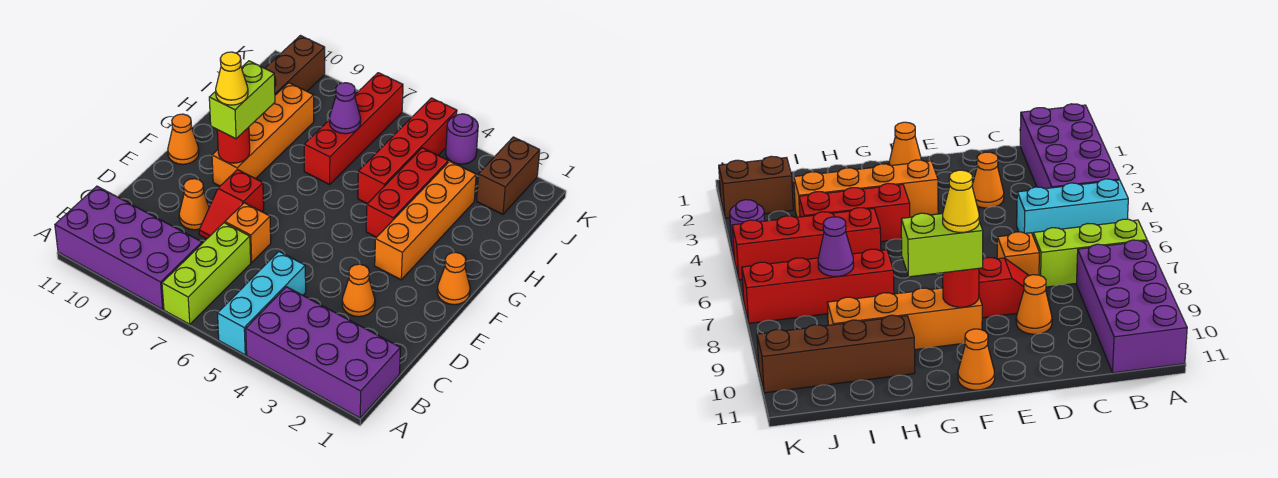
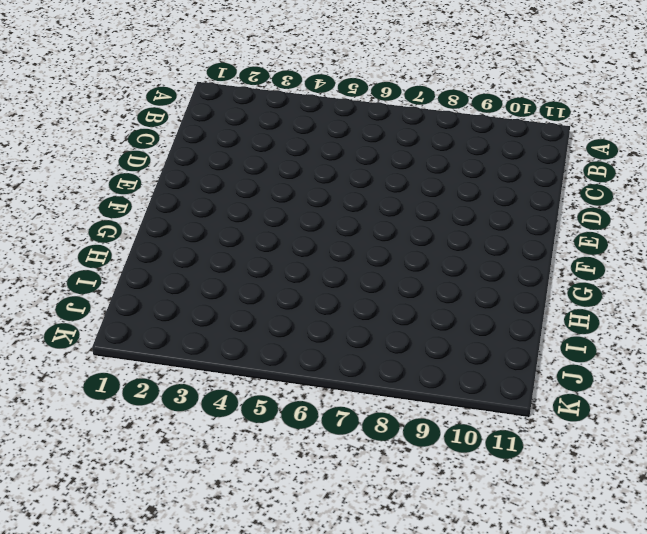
none -> purple 2x4 brick [246,287,400,418]
none -> cyan 1x3 brick [217,252,306,355]
none -> lime 1x3 brick [162,223,251,324]

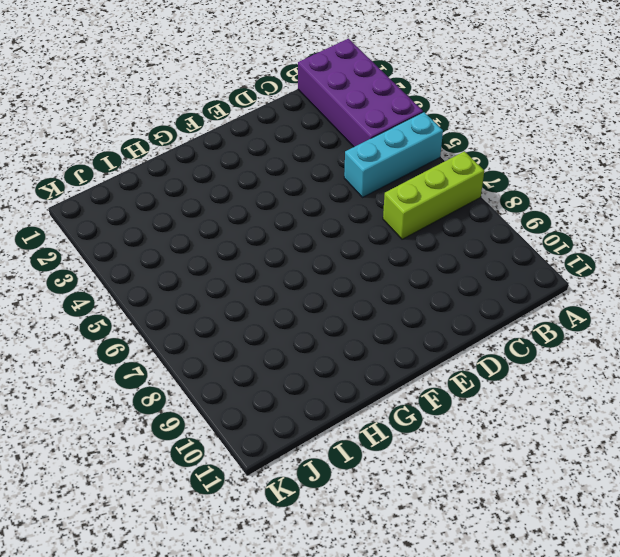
none -> purple 2x4 brick [55,186,202,309]
none -> orange 1x1 cone [342,264,375,317]
none -> orange 1x1 brick [225,203,271,262]

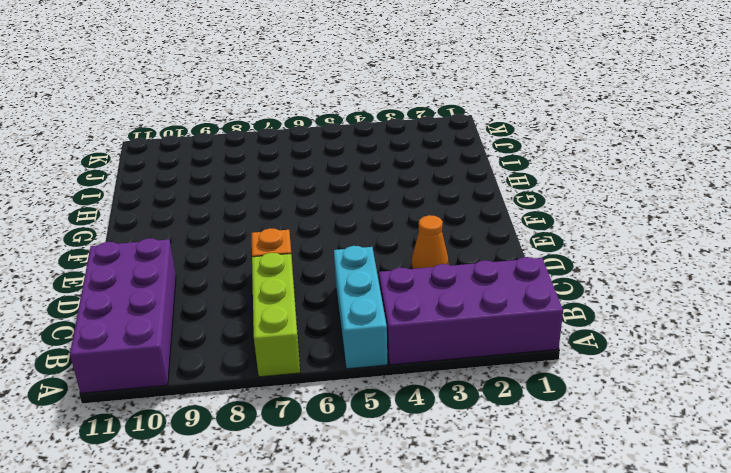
purple 2x4 brick [70,238,176,393] -> purple 2x4 brick turned to [55,186,202,309]
none -> red 1x2 slope [199,169,264,239]
none -> orange 1x1 cone [179,179,209,230]
none -> orange 1x1 cone [437,252,470,305]

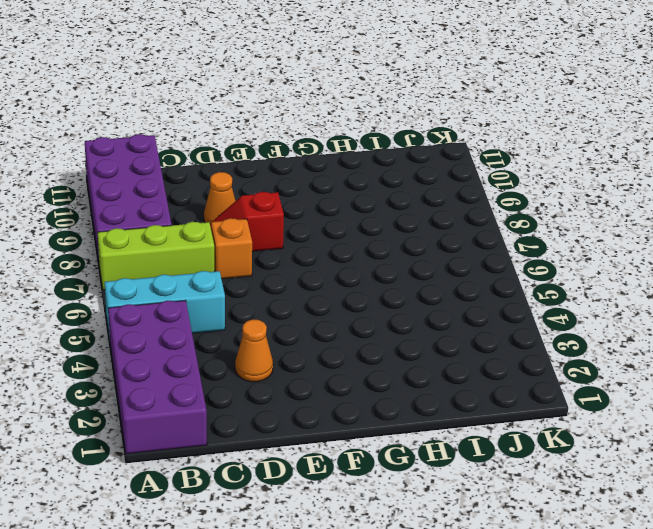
none -> orange 1x1 cone [437,252,470,305]
none -> orange 1x4 brick [375,161,476,280]
none -> orange 1x4 brick [212,83,314,186]

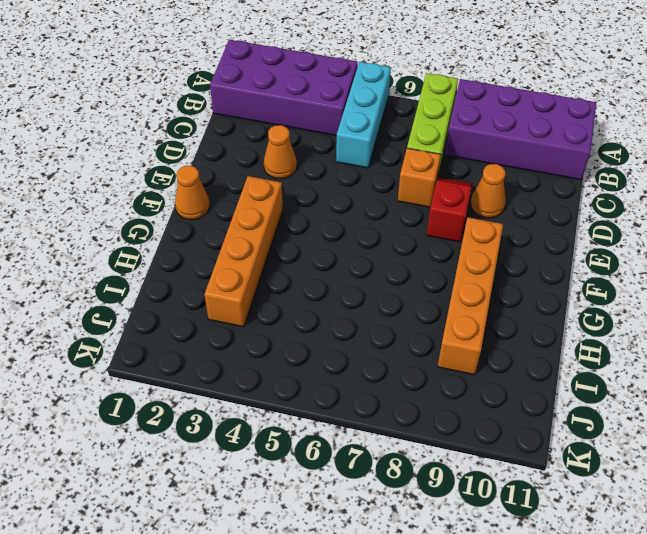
none -> orange 1x1 cone [168,114,199,164]
none -> red 1x3 brick [366,148,448,237]
none -> red 1x4 brick [358,98,457,204]

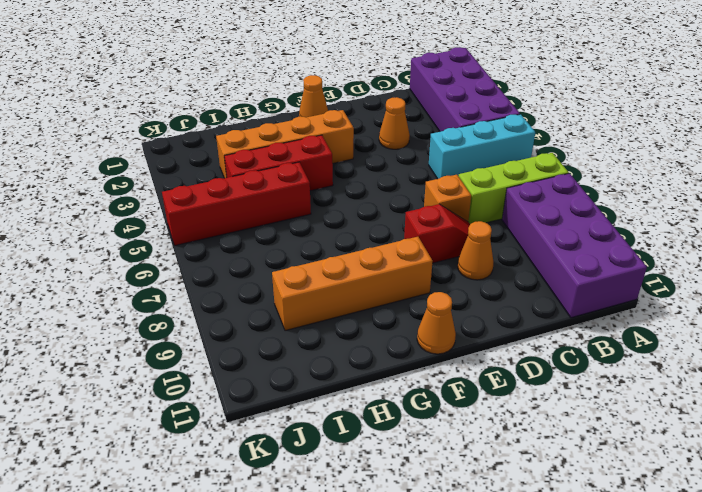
none -> red 1x4 brick [304,73,403,184]
none -> brown 1x4 brick [265,36,325,95]
none -> brown 1x2 brick [477,137,540,214]

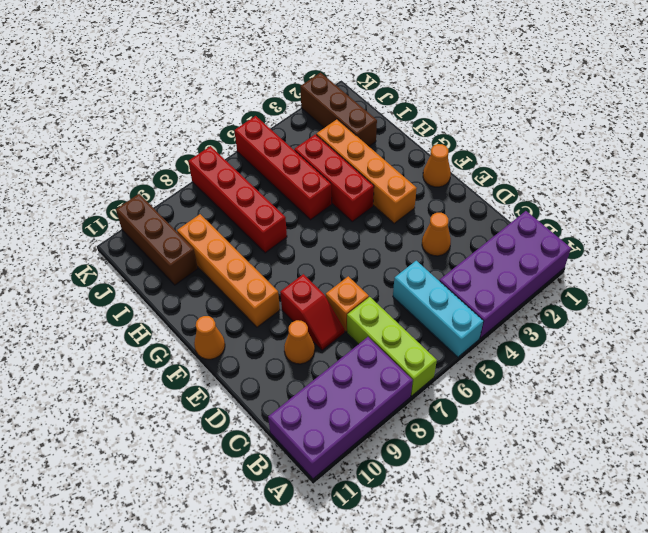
brown 1x3 brick [300,73,377,146] -> brown 1x2 brick [477,137,540,214]
brown 1x3 brick [116,194,198,285] -> brown 1x4 brick [265,36,325,95]
none -> purple 1x1 round brick [446,114,478,164]
none -> red 1x1 round brick [217,127,250,163]
none -> purple 1x1 cone [329,83,361,134]

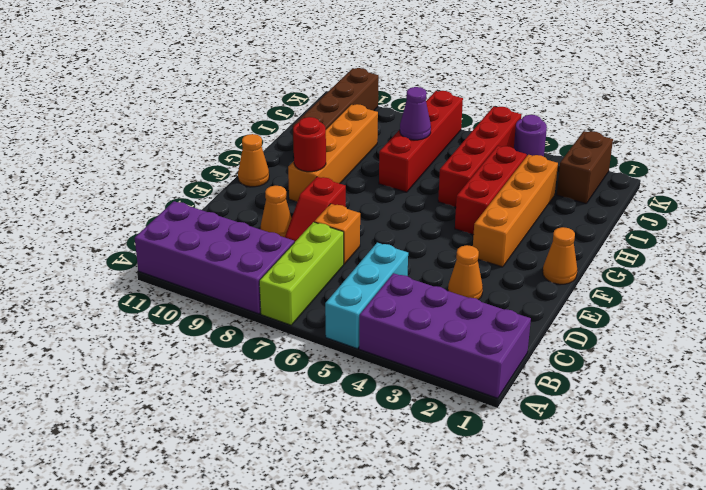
none -> lime 1x2 brick [209,61,275,139]
none -> yellow 1x1 cone [216,52,248,105]

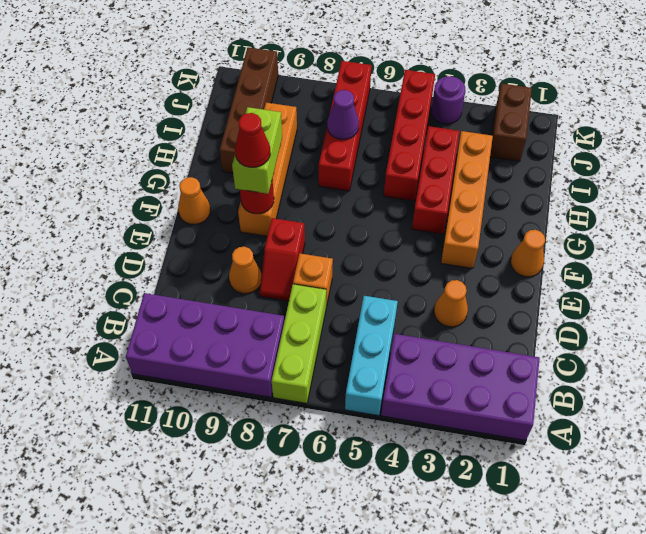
red 1x1 cone [235,113,270,167] -> yellow 1x1 cone [216,52,248,105]

